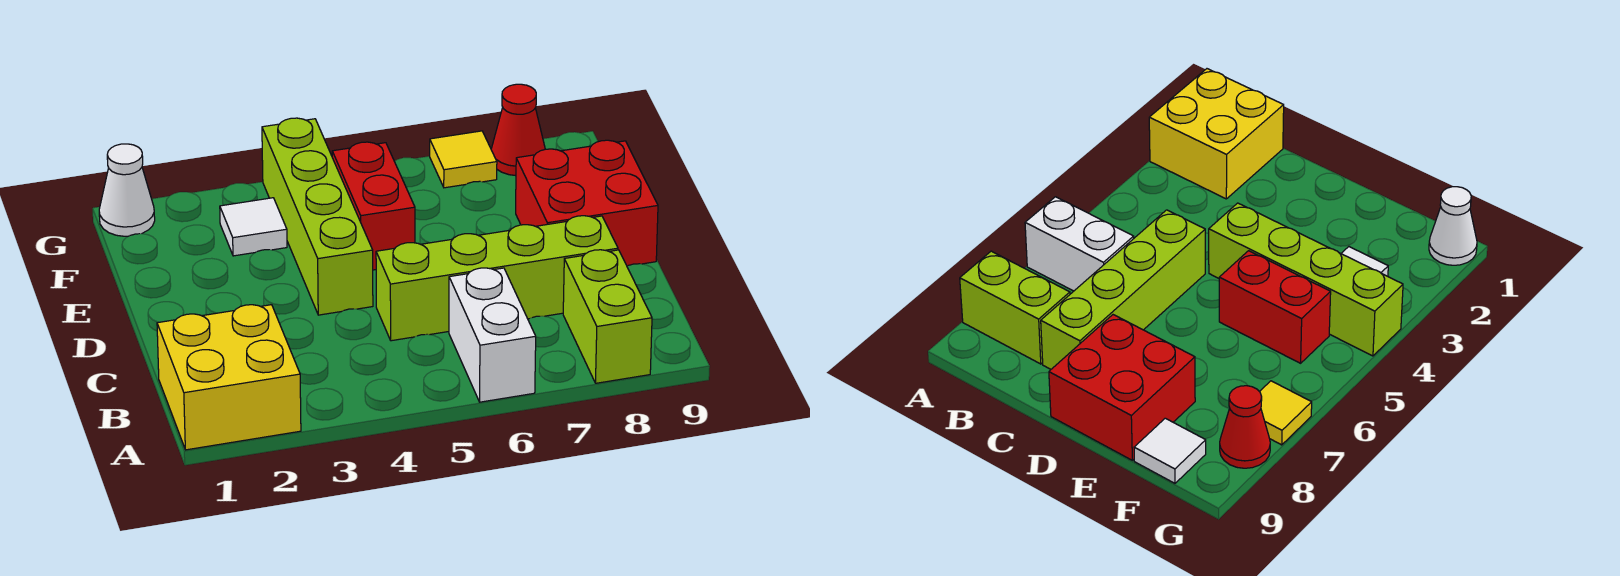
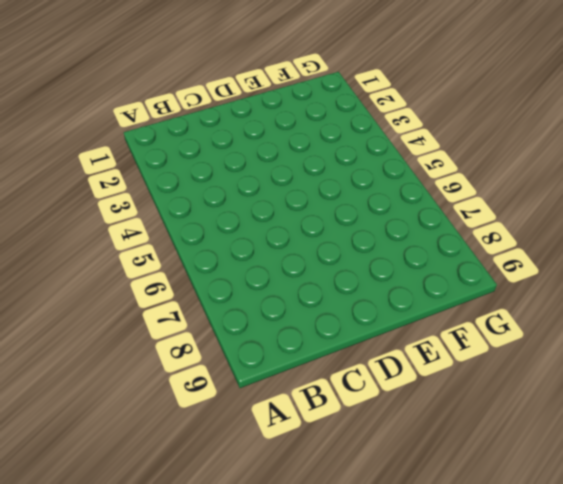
none -> yellow 2x2 brick [157,305,301,450]
none -> white 1x2 brick [449,268,536,402]
none -> lime 1x2 brick [563,250,652,383]

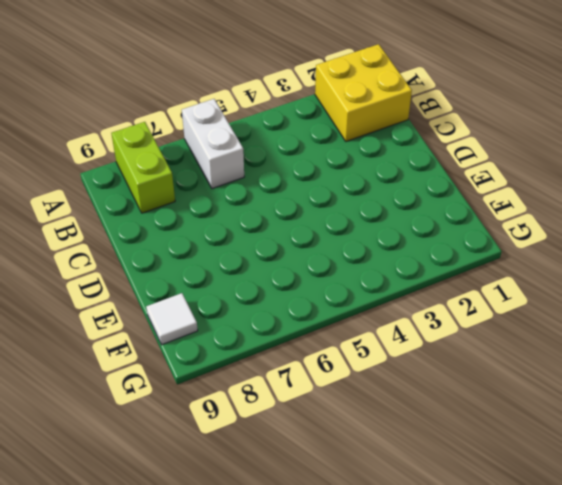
none -> lime 1x4 brick [376,216,618,341]
none -> lime 1x4 brick [262,118,373,315]
none -> red 2x2 brick [516,140,658,266]

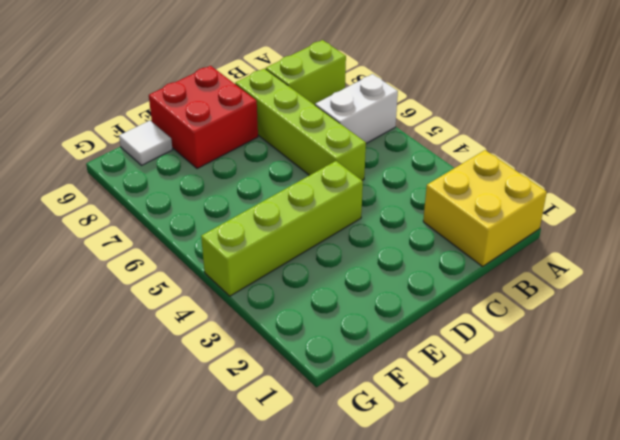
none -> red 1x2 brick [332,142,415,270]
none -> white 1x1 tile [220,198,287,256]
none -> white 1x1 cone [99,144,155,236]

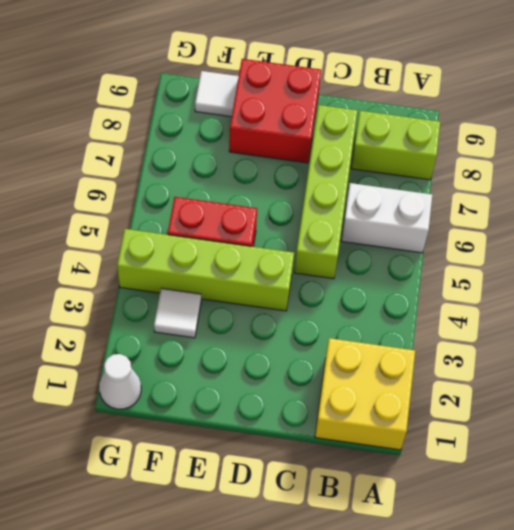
none -> yellow 1x1 tile [430,131,497,188]
none -> red 1x1 cone [491,84,545,176]

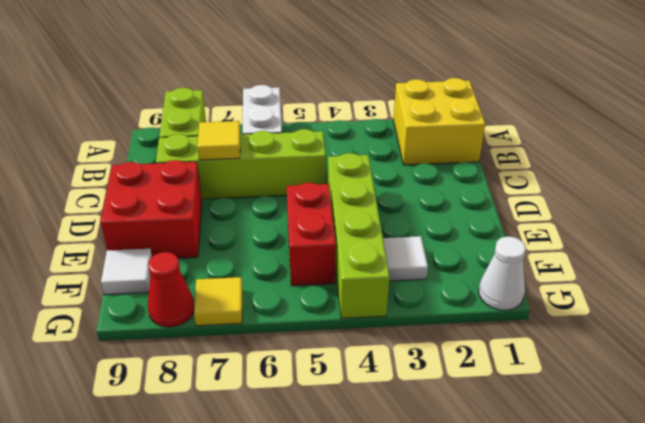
yellow 1x1 tile [197,121,240,160] -> none

